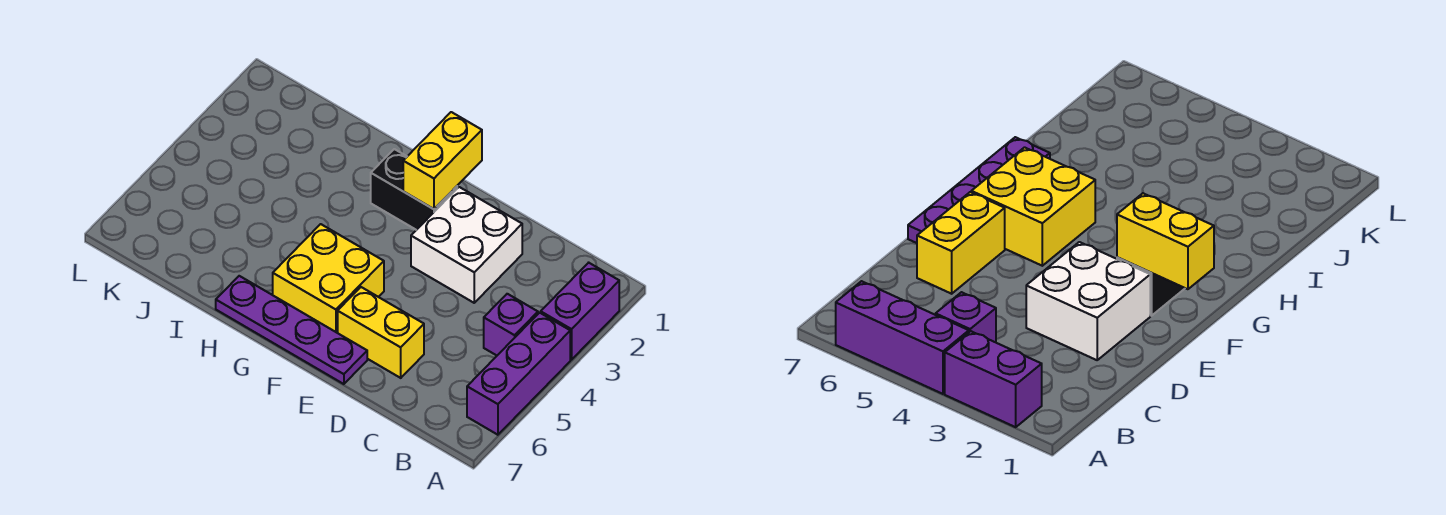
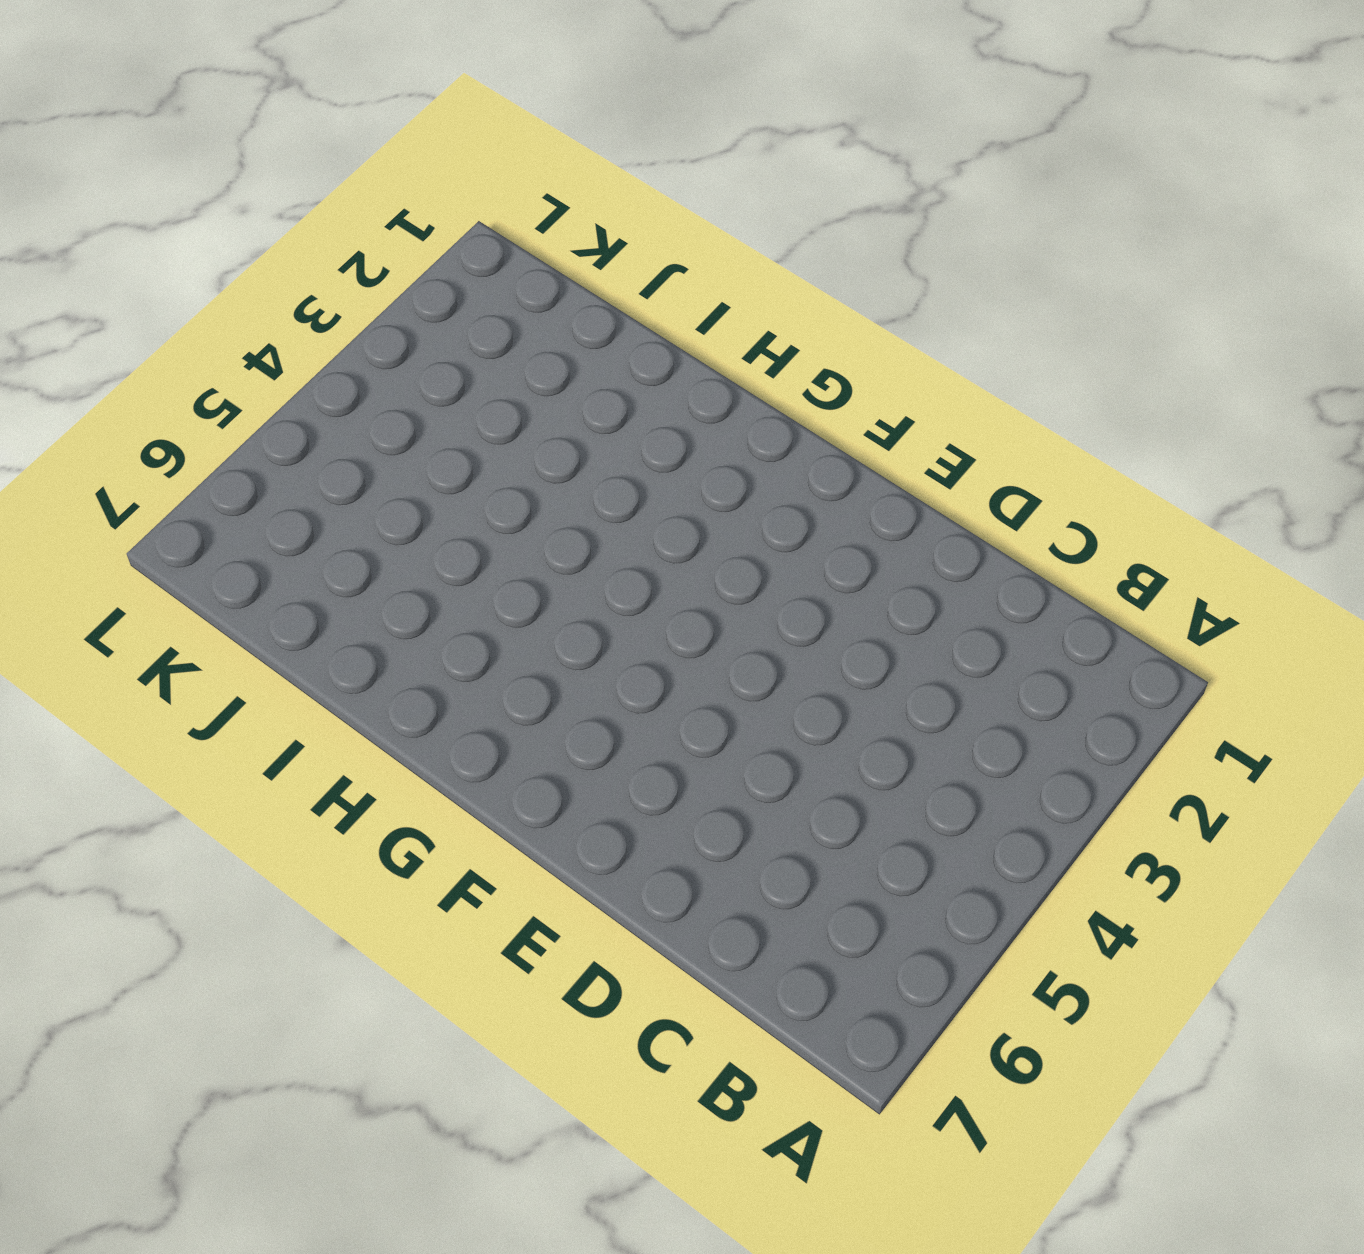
none -> purple 1x2 brick [541,263,619,360]
none -> purple 1x3 brick [467,313,570,435]

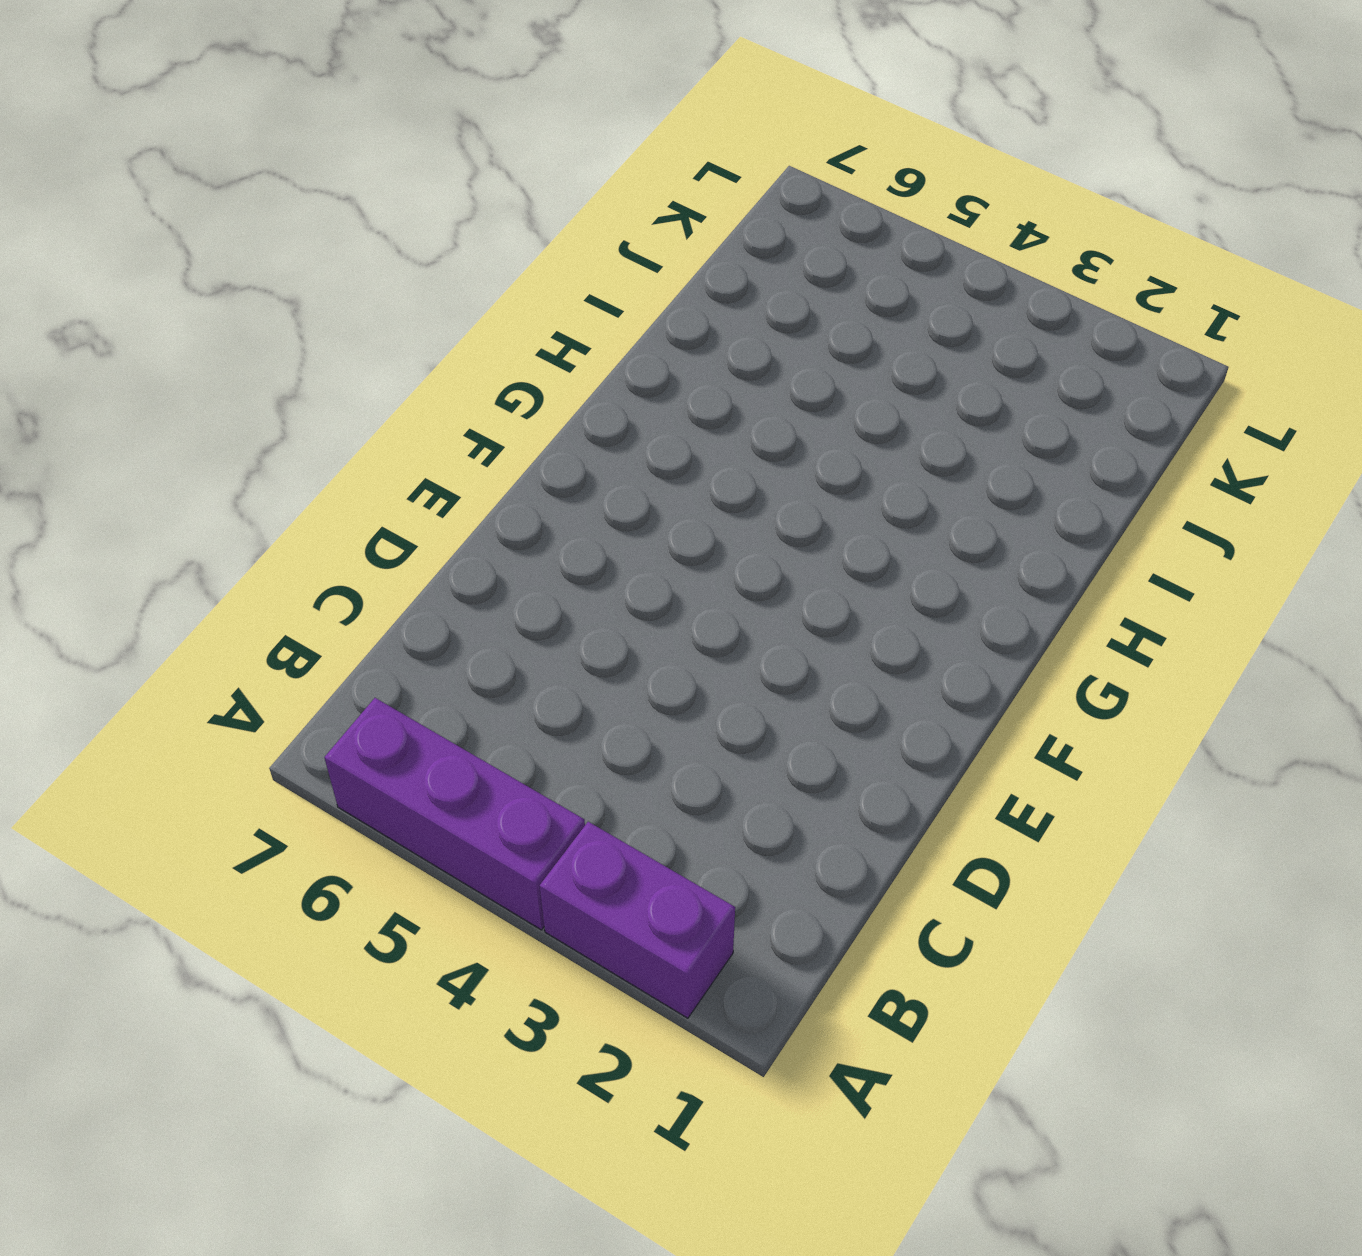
none -> purple 1x1 brick [484,294,538,355]
none -> white 2x2 brick [411,187,522,303]

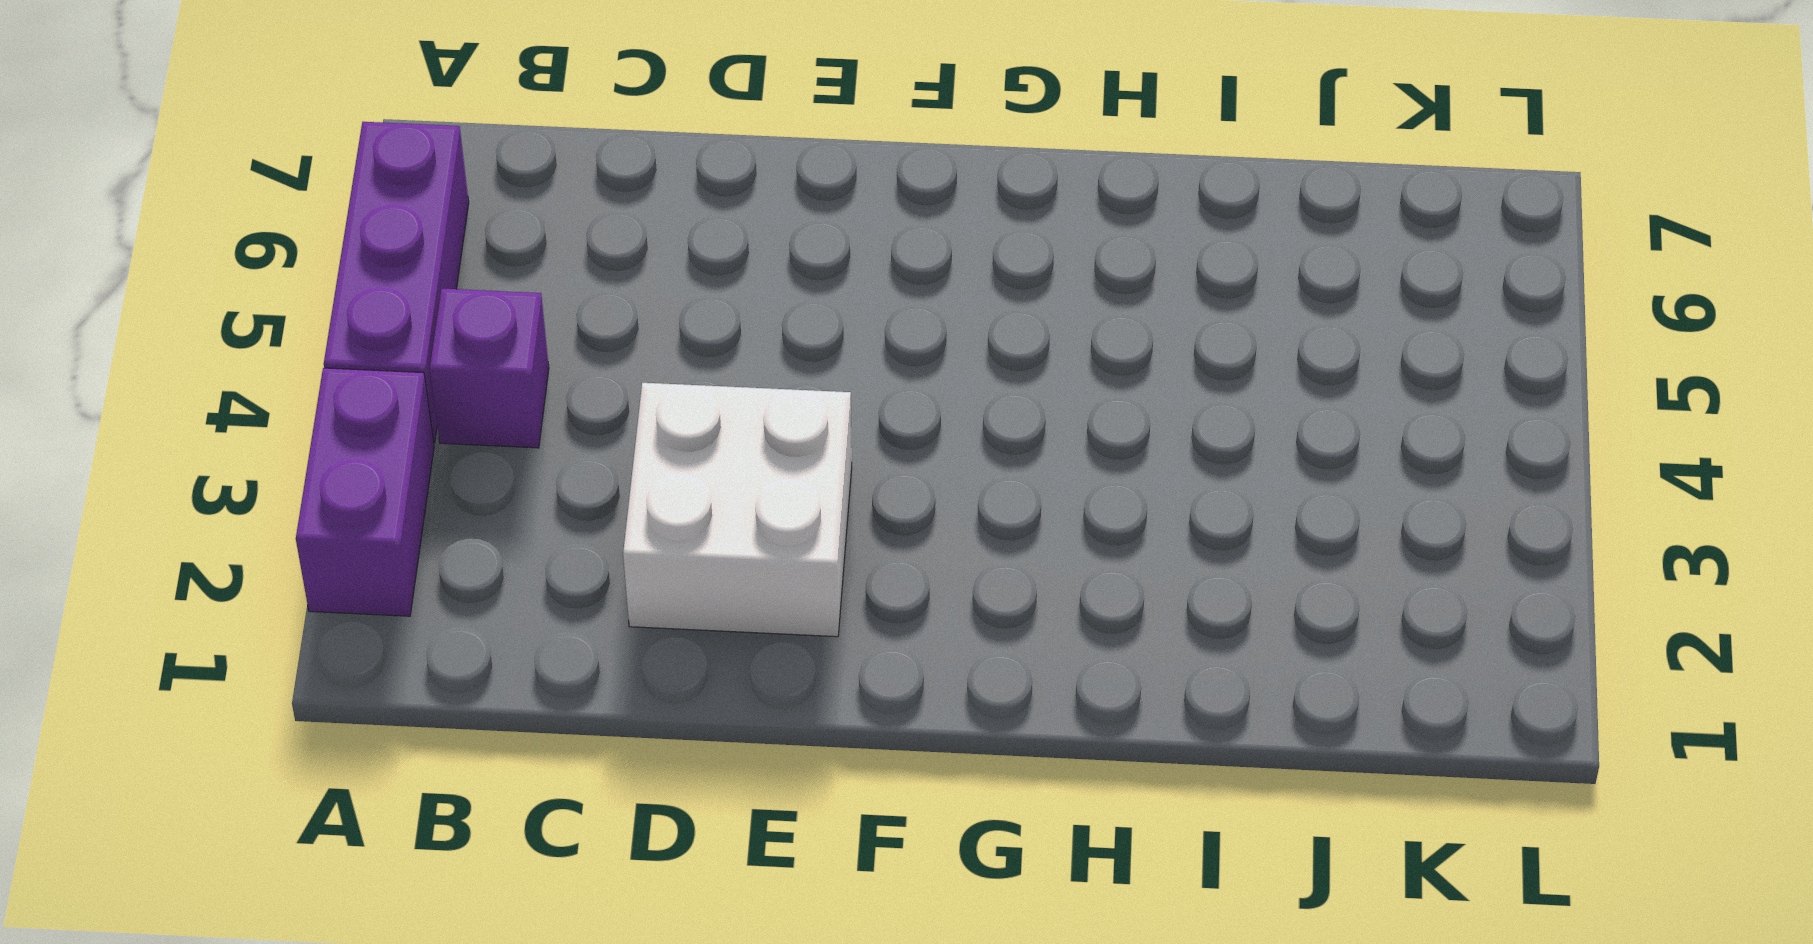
none -> yellow 1x2 brick [338,287,424,378]
none -> purple 1x4 plate [216,276,367,384]

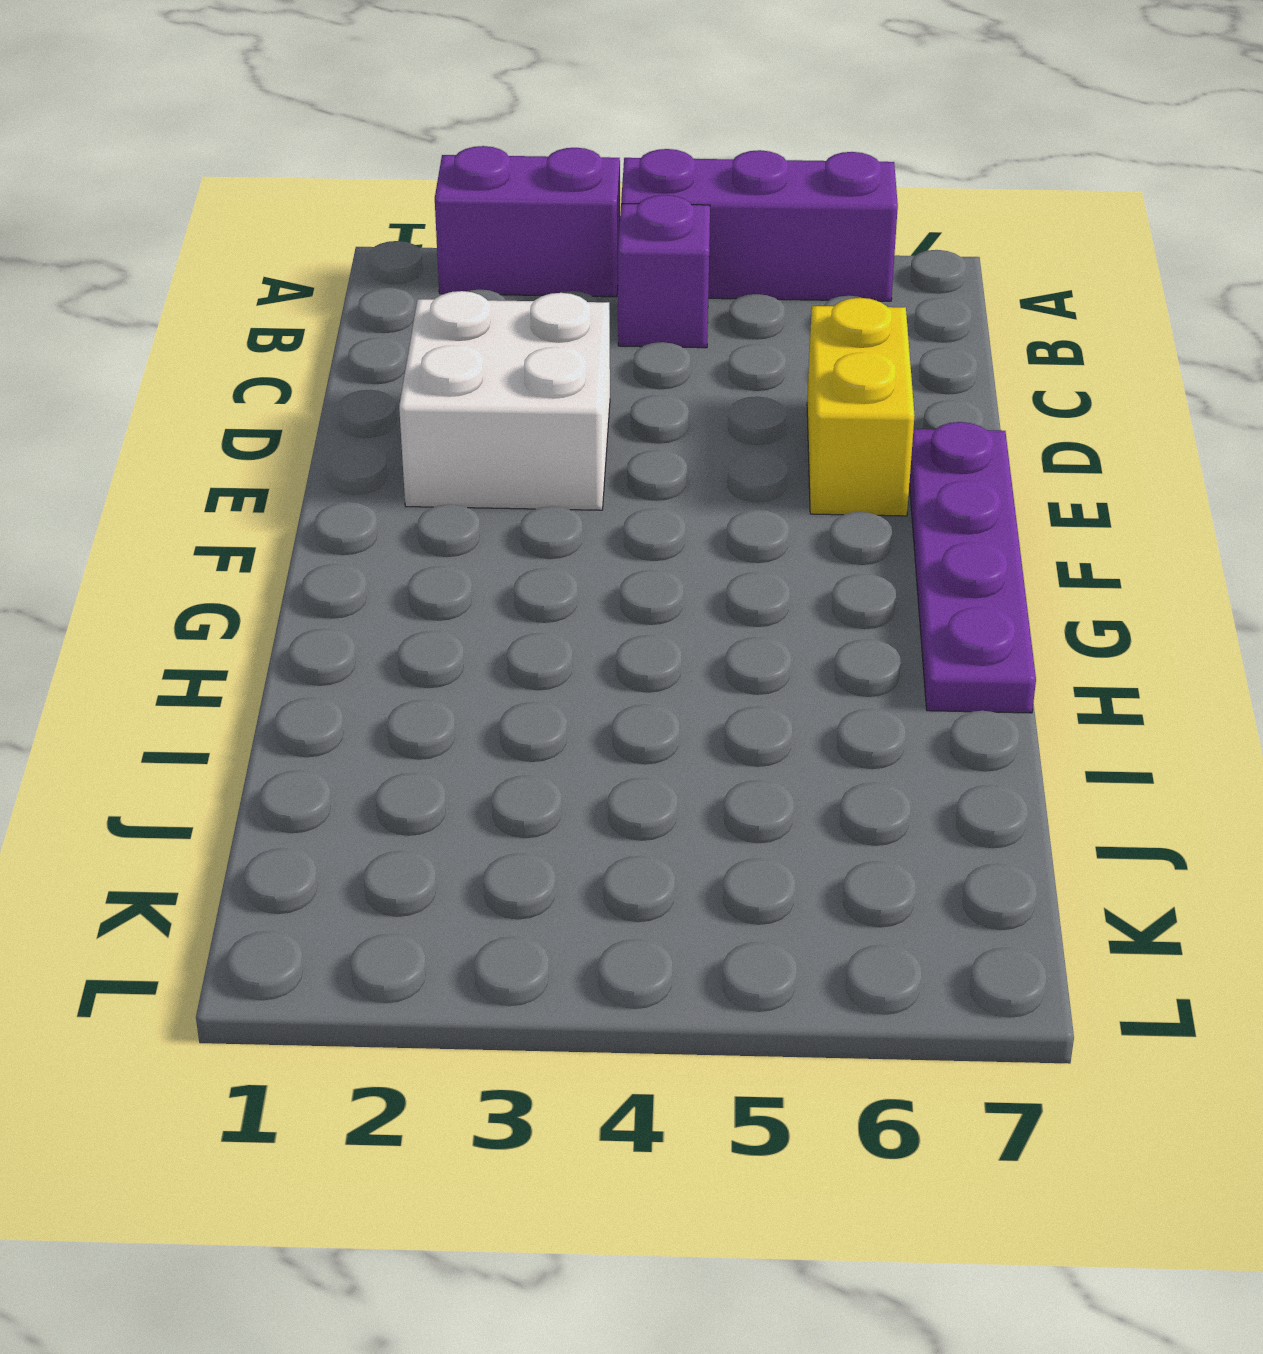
none -> black 1x2 brick [371,149,457,230]
none -> yellow 2x2 brick [273,224,384,333]

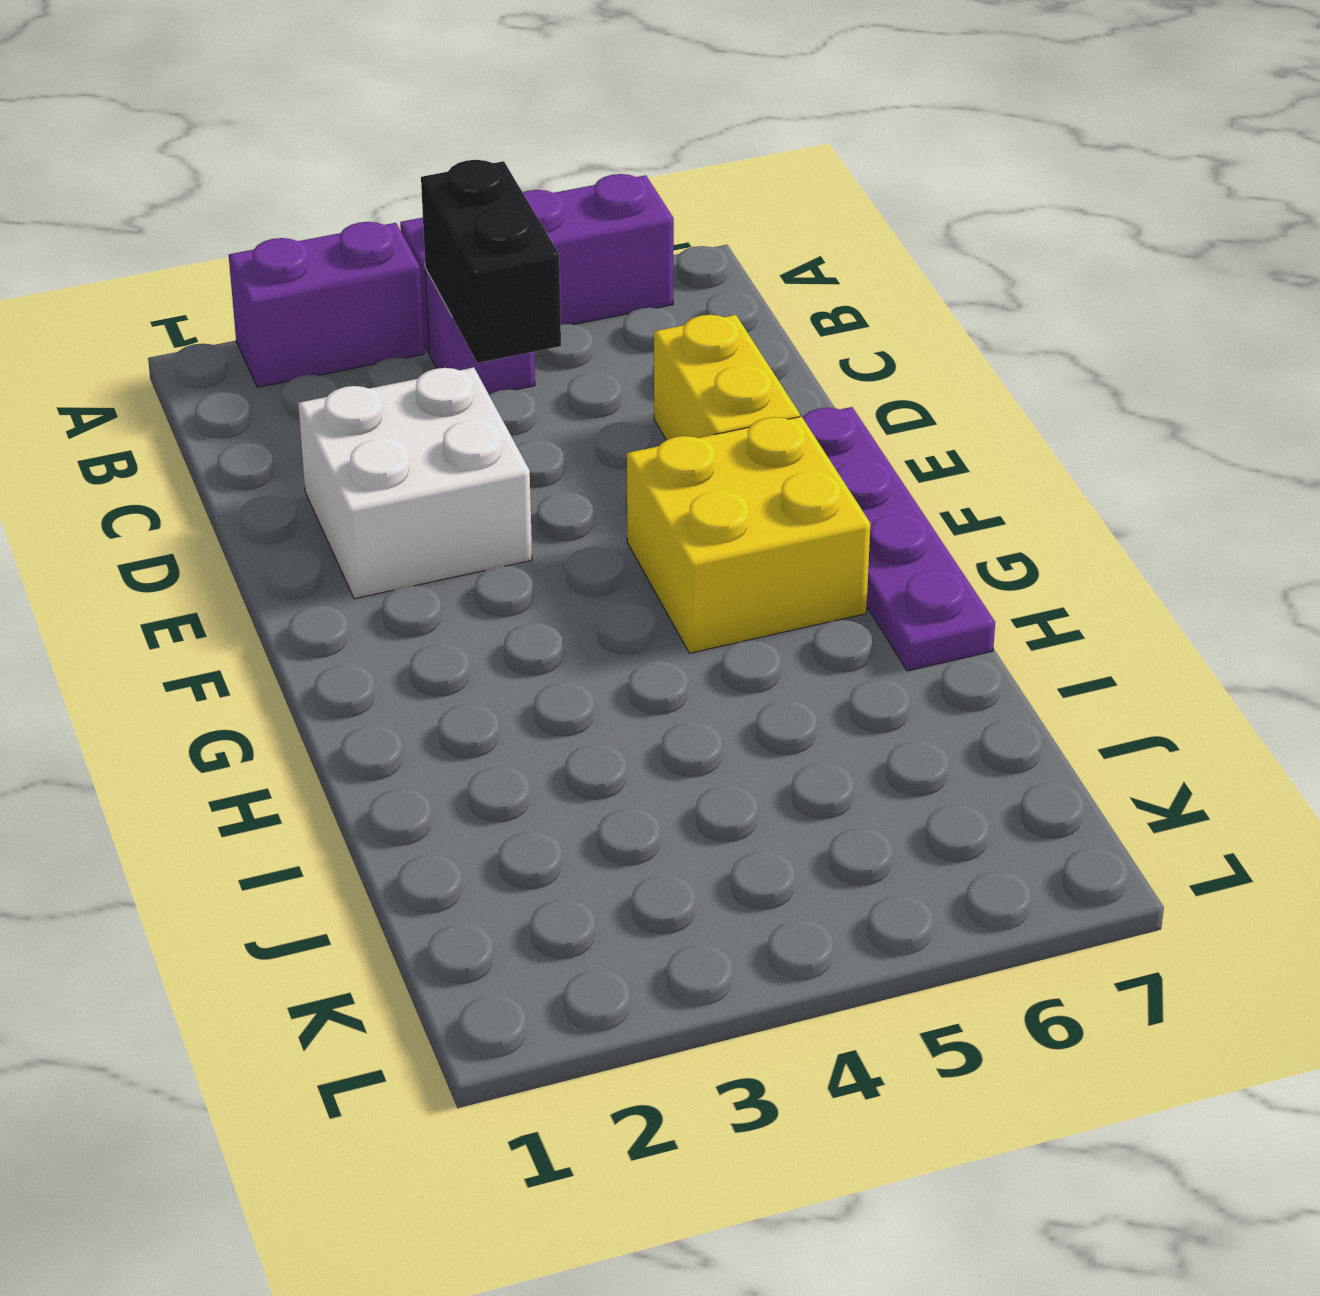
black 1x2 brick [421,160,561,363] -> black 1x2 brick moved to [371,149,457,230]
none -> yellow 1x2 brick [403,112,482,209]

